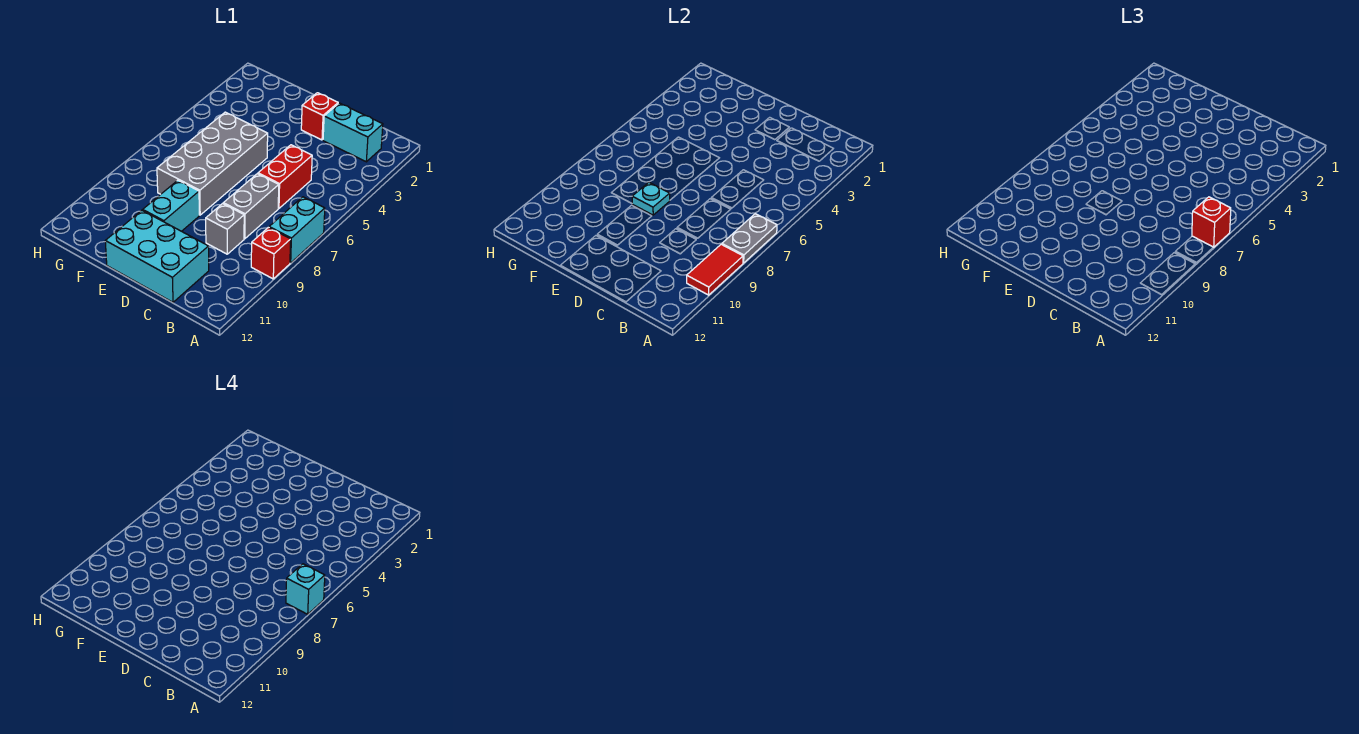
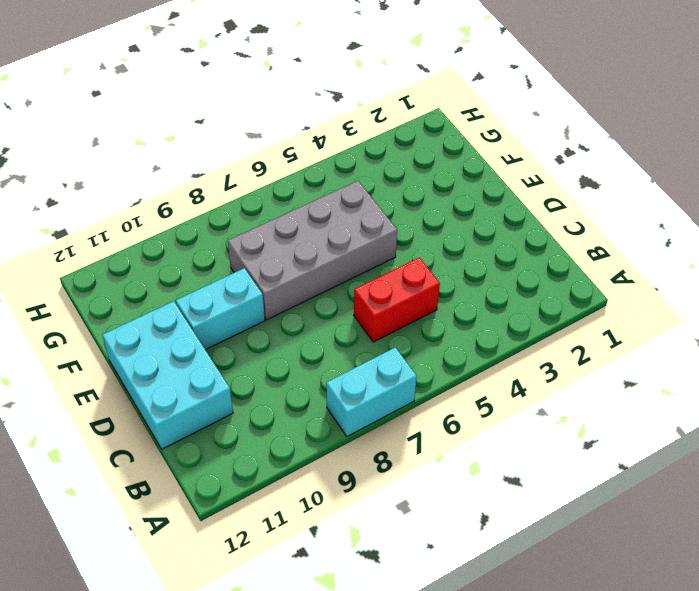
none -> red 1x1 brick [251,227,291,279]
none -> cyan 1x2 brick [323,103,383,162]
none -> grey 1x2 brick [223,174,279,239]

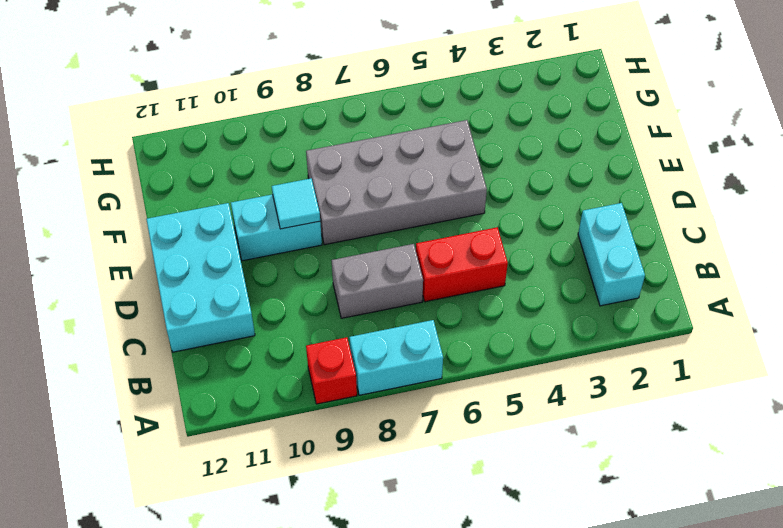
cyan 1x1 tile [272,178,320,229] -> none
none -> grey 1x1 brick [206,204,244,254]
none -> red 1x1 brick [301,93,338,140]
none -> grey 1x2 plate [722,214,777,263]

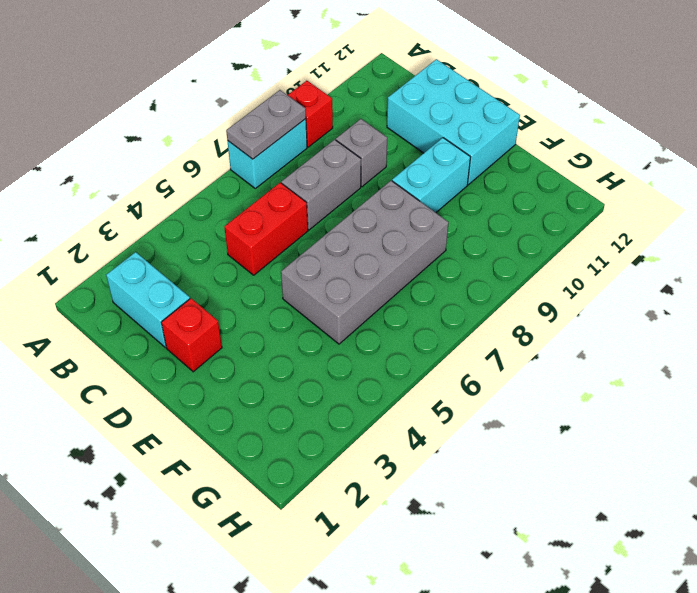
none -> red 1x2 tile [687,244,743,295]
none -> cyan 1x1 plate [632,182,670,215]
none -> red 1x1 brick [1192,197,1231,247]

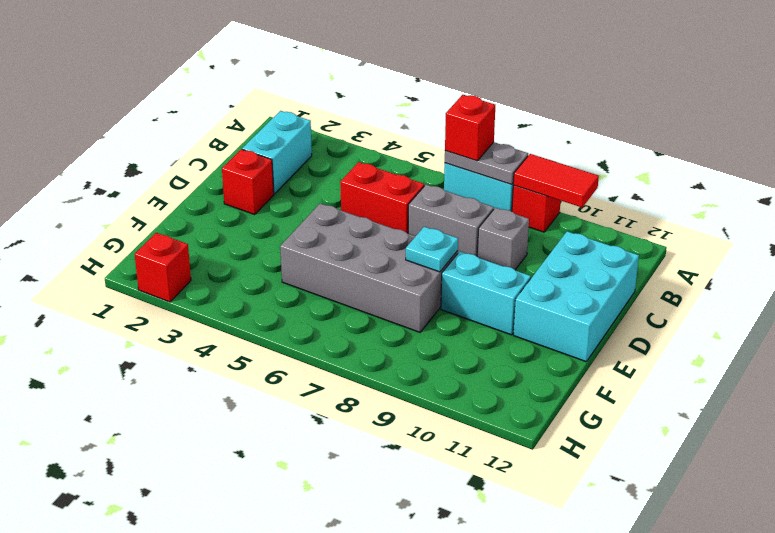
red 1x1 brick [135,233,191,302] -> none
none -> cyan 1x1 brick [286,564,325,614]

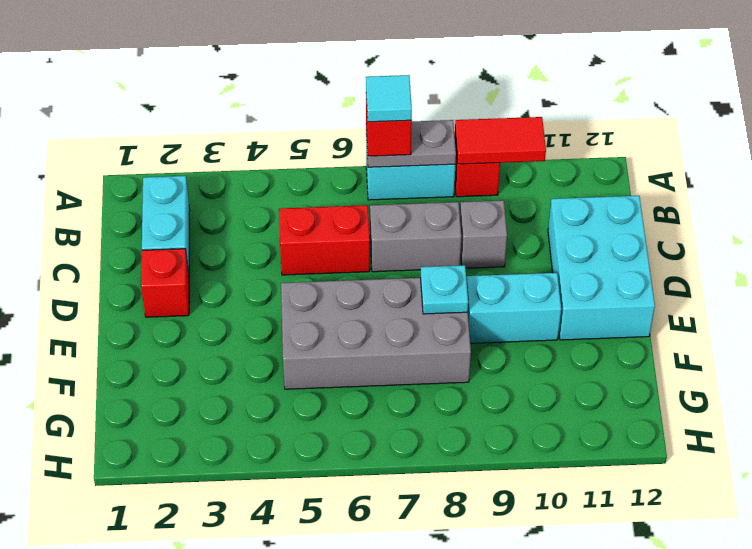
cyan 1x1 tile [366,75,412,122] -> cyan 1x1 brick [286,564,325,614]

